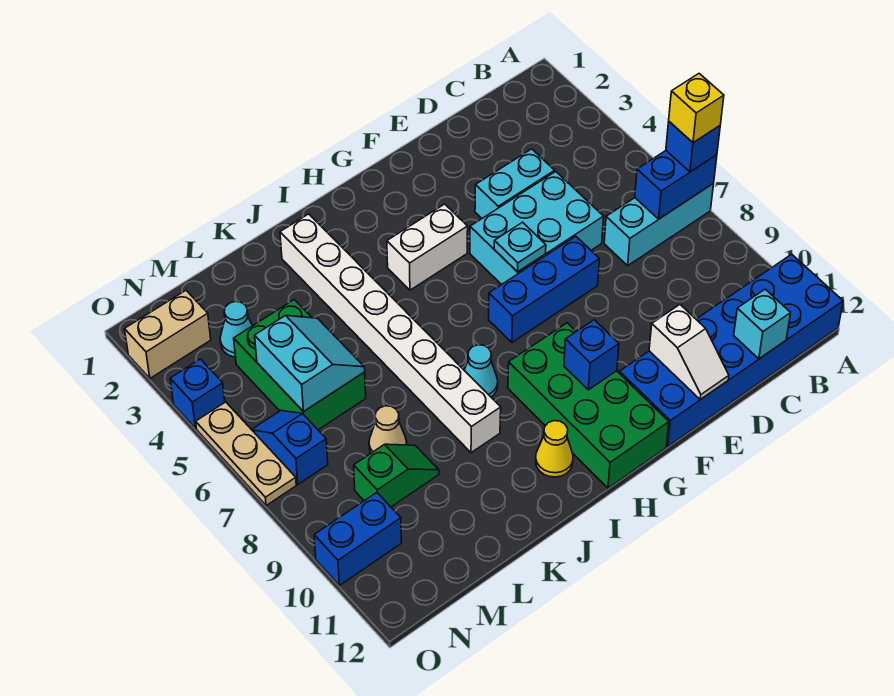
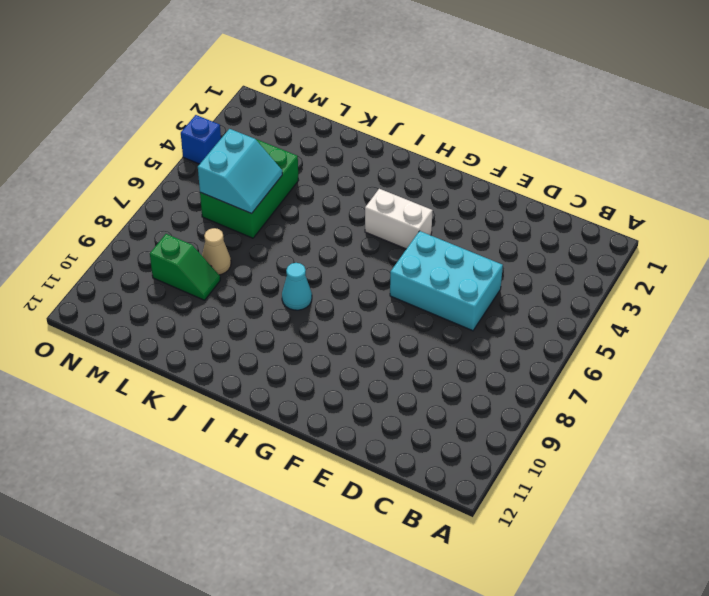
none -> cyan 1x3 brick [604,184,714,266]
none -> blue 2x6 brick [619,254,843,447]
none -> cyan 1x2 brick [475,149,555,218]

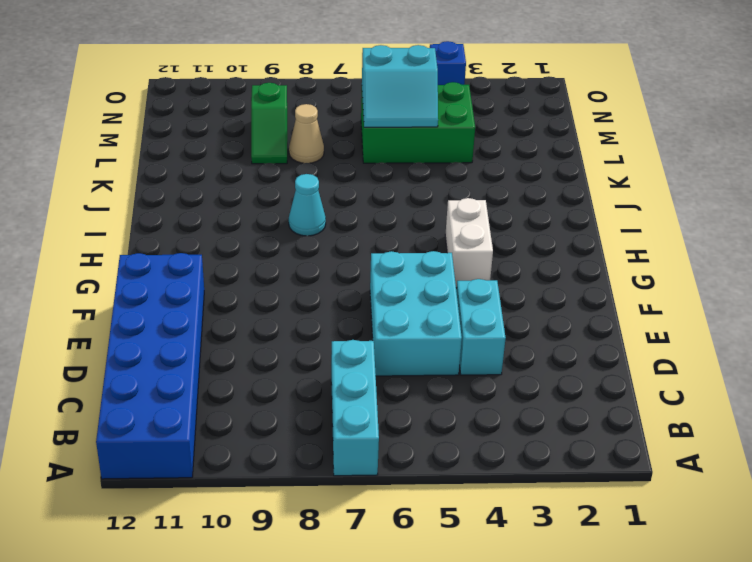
none -> blue 1x3 brick [489,236,599,342]
none -> green 2x4 brick [508,323,669,488]
none -> yellow 1x1 cone [536,421,573,477]

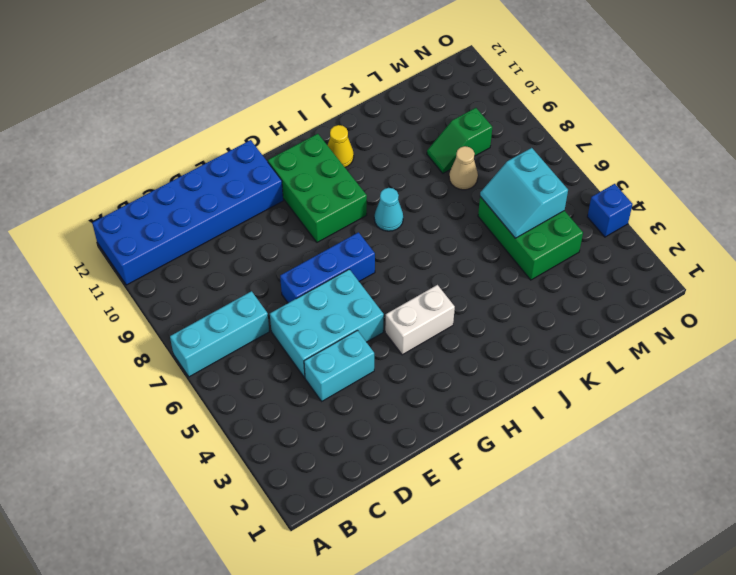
green 2x3 brick [268,134,367,242] -> green 2x4 brick [508,323,669,488]
none -> white 1x8 brick [280,214,501,453]
none -> cyan 1x1 cone [220,302,252,357]
none -> tan 1x2 brick [125,291,211,378]

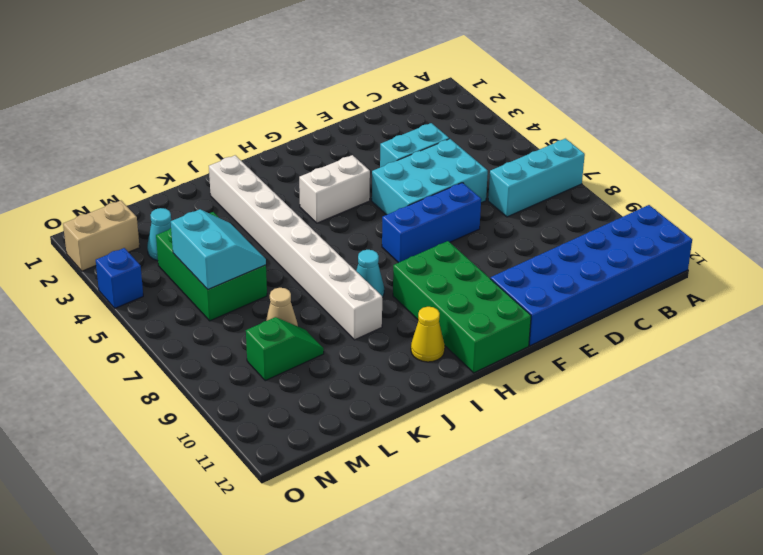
none -> blue 1x2 slope [252,410,328,484]
none -> blue 1x2 brick [314,493,402,585]
none -> tan 1x3 plate [196,402,296,506]

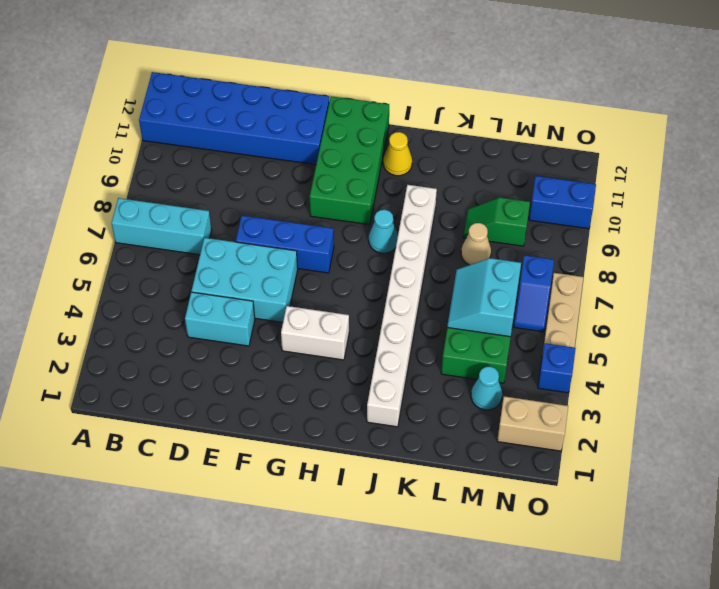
none -> blue 1x2 brick [635,151,717,219]
none -> cyan 1x1 brick [734,289,791,359]
none -> white 1x2 slope [649,305,729,400]

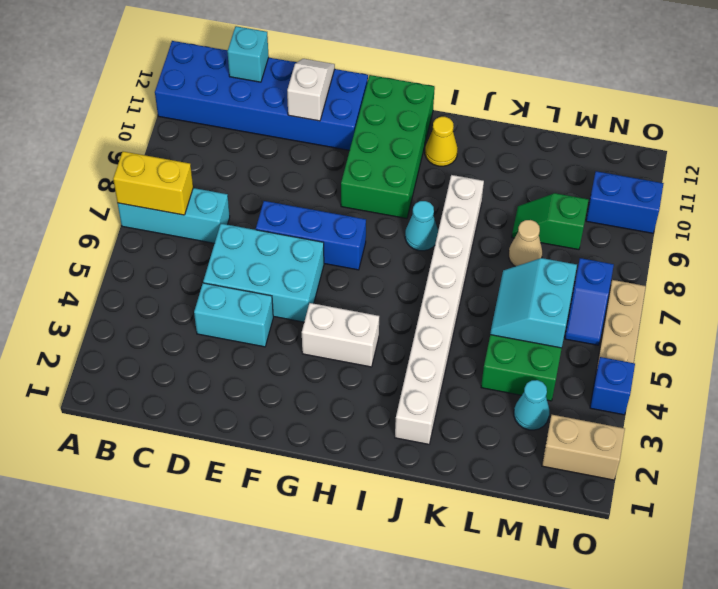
yellow 1x2 brick [113,151,193,215] -> blue 1x2 brick [635,151,717,219]
none -> cyan 1x1 plate [494,222,546,272]
none -> blue 1x1 brick [564,320,619,390]
none -> blue 1x1 brick [666,122,720,172]

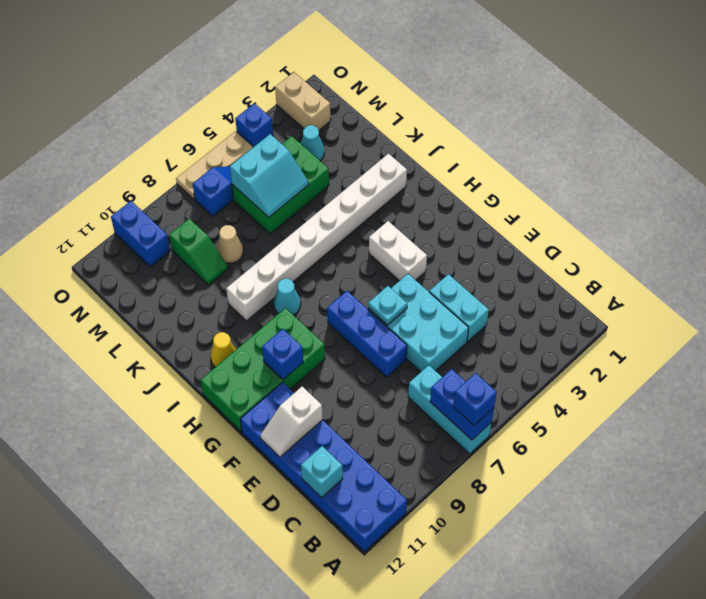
none -> yellow 1x1 brick [669,74,724,143]

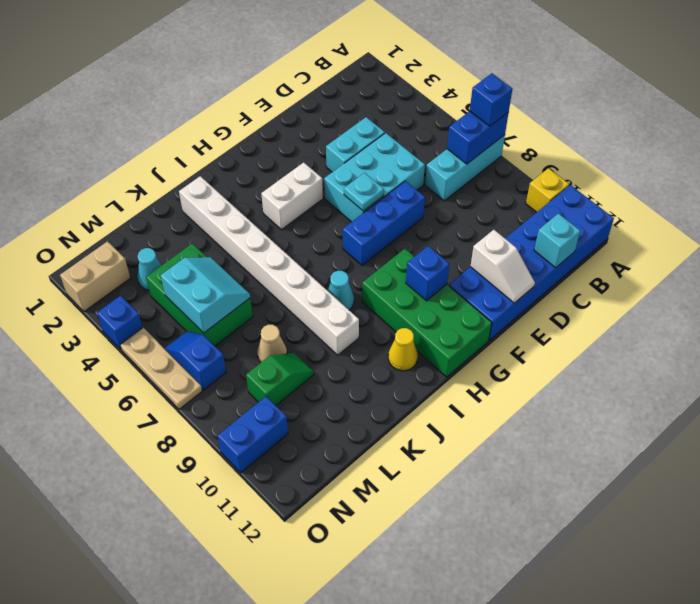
yellow 1x1 brick [526,168,569,212] -> yellow 1x1 brick moved to [669,74,724,143]

